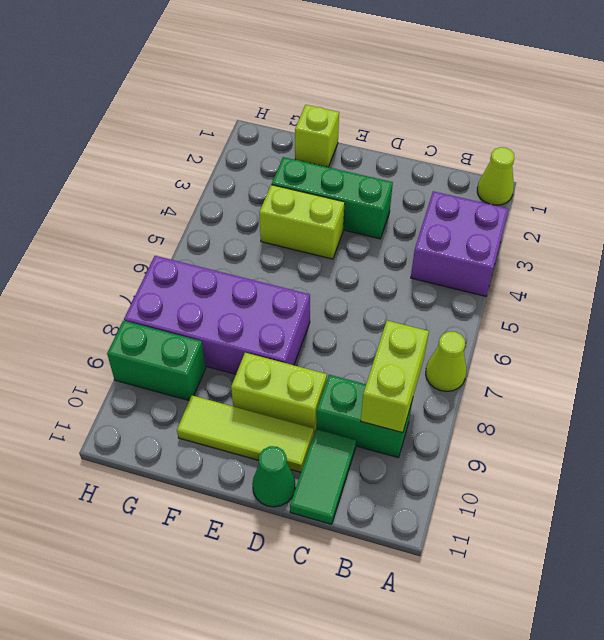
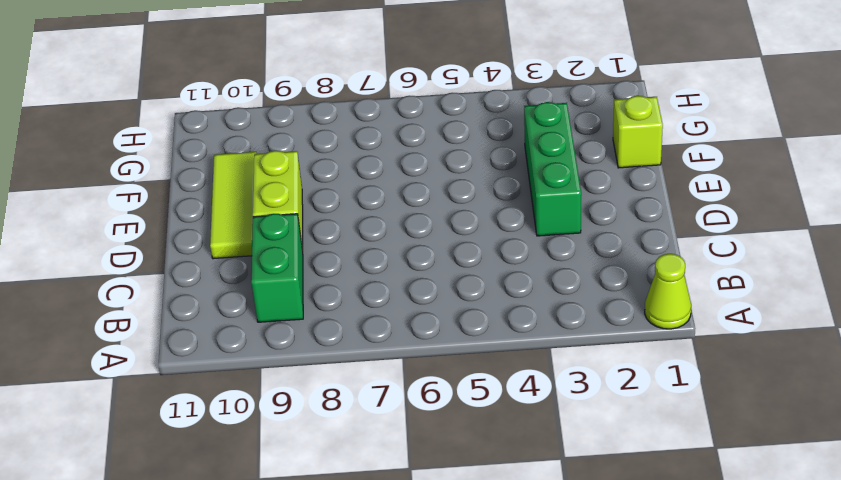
none -> purple 2x2 brick [411,191,509,296]
none -> lime 1x1 cone [426,332,466,391]
none -> green 1x2 tile [290,429,356,524]

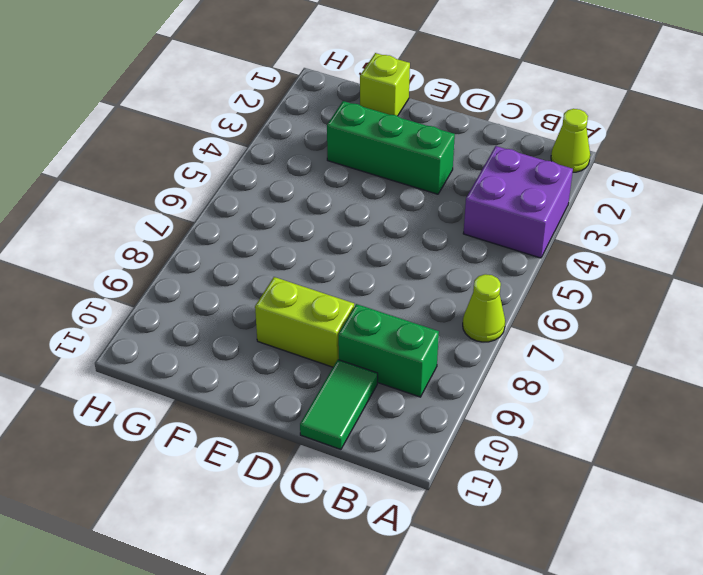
none -> lime 1x3 tile [177,395,314,472]
none -> green 1x1 cone [252,446,295,507]
none -> lime 1x2 brick [259,185,345,259]

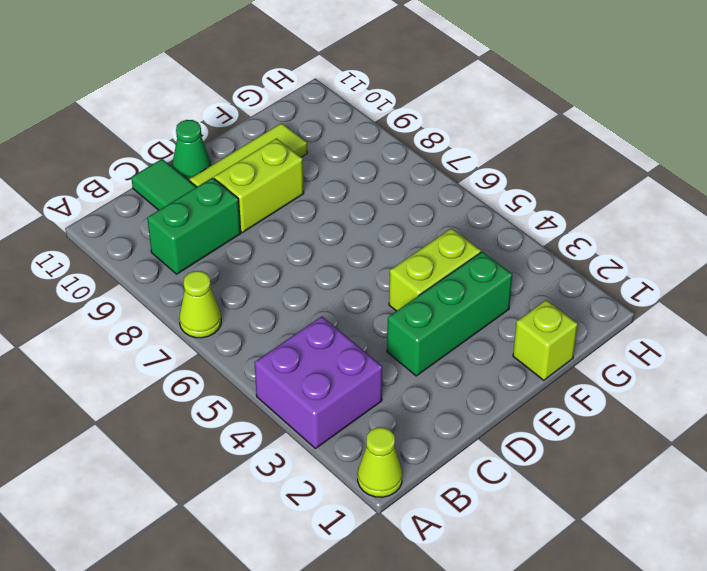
none -> purple 2x4 brick [124,256,310,374]
none -> green 1x2 brick [107,321,206,400]
none -> lime 1x2 brick [361,321,429,433]

